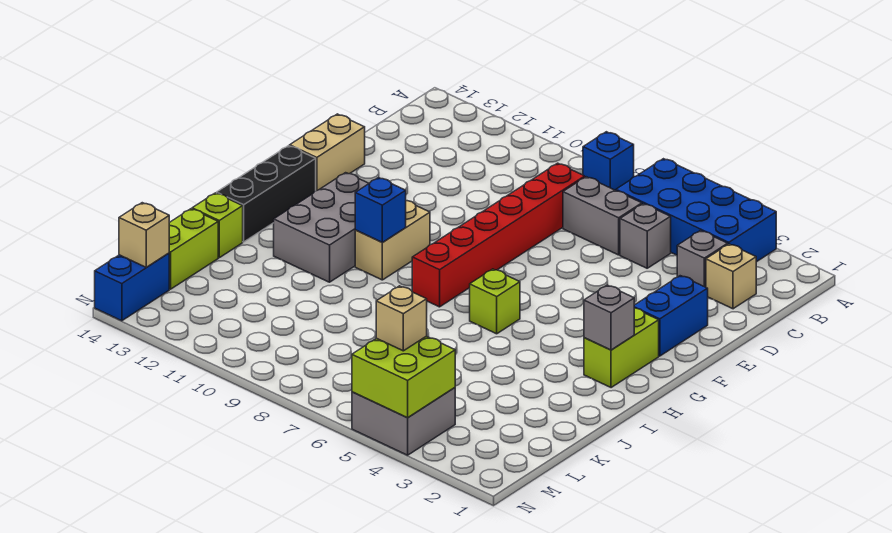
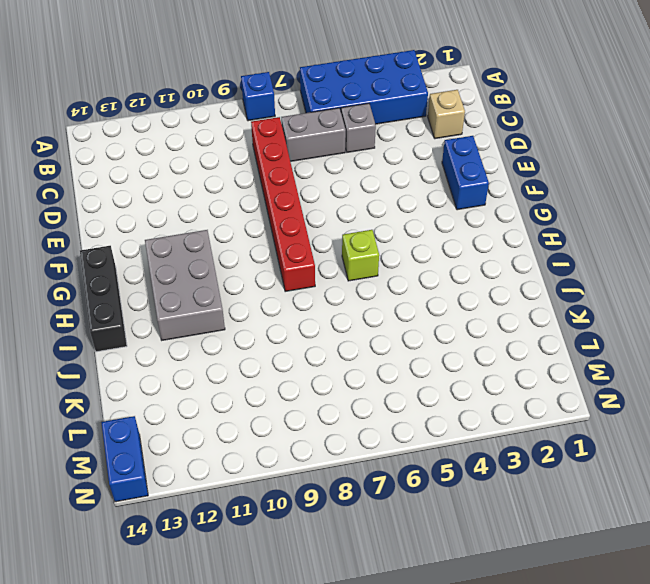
none -> grey 1x1 brick [677,231,728,287]
none -> tan 1x2 brick [290,114,365,191]
none -> lime 1x2 brick [584,308,659,388]

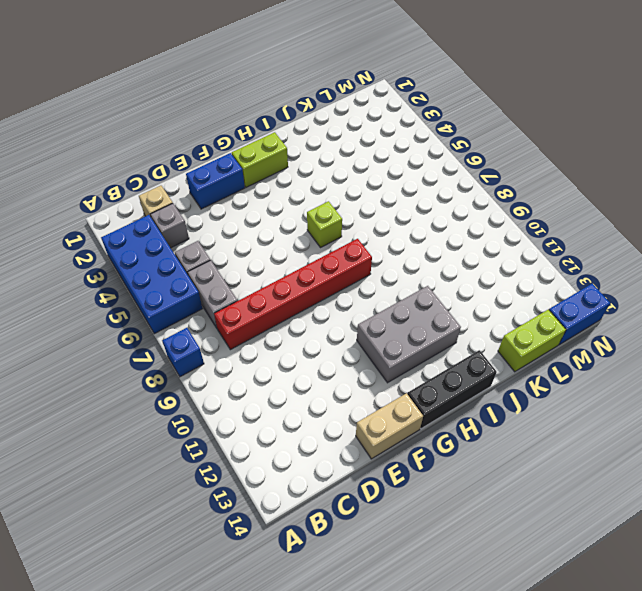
none -> tan 1x2 brick [355,201,430,280]
none -> lime 1x1 brick [192,193,243,258]
none -> grey 2x2 brick [352,388,455,455]

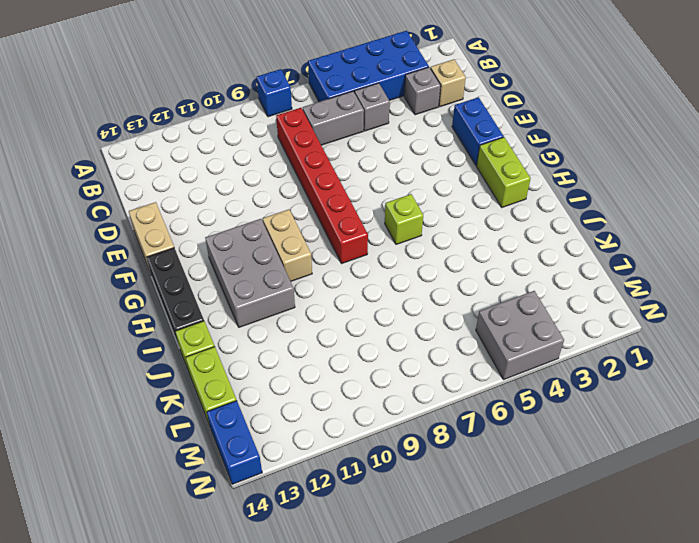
none -> grey 1x1 brick [584,285,634,350]
none -> blue 1x1 brick [355,178,406,243]
none -> lime 2x2 brick [352,336,455,418]

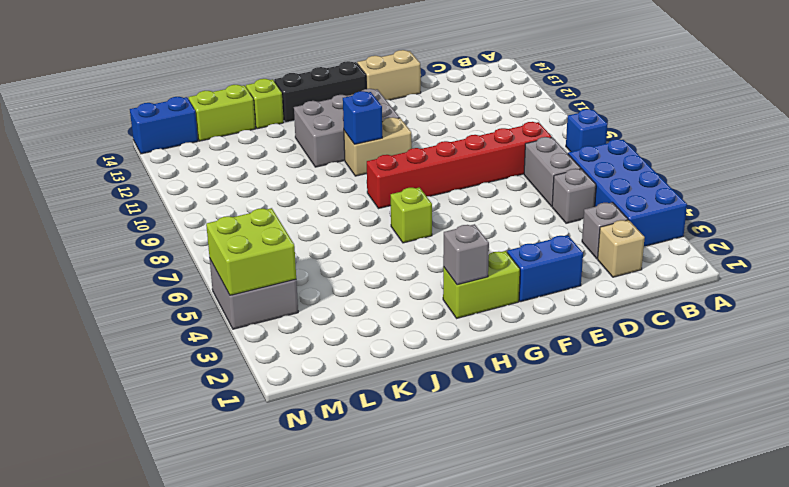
none -> tan 1x1 brick [119,203,169,267]
none -> tan 1x1 brick [376,286,427,351]

